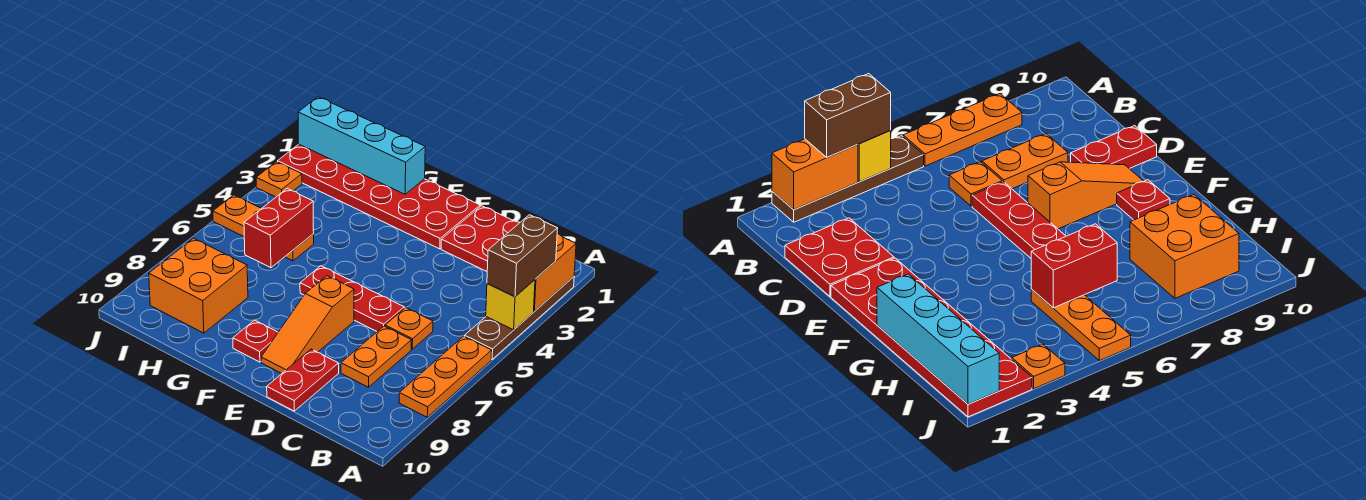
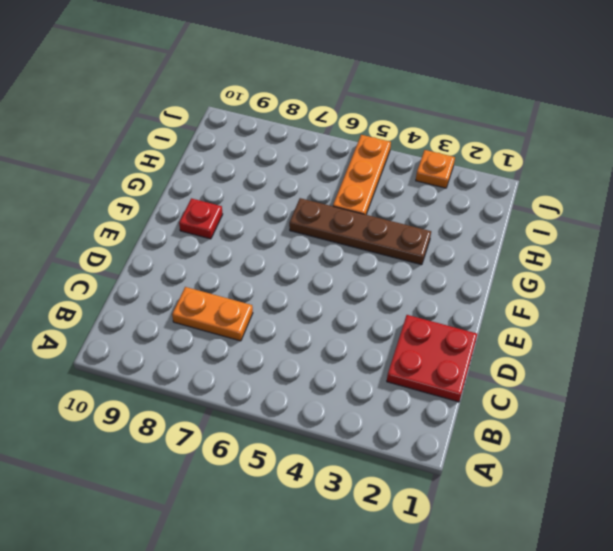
brown 1x4 plate [289,198,431,265] -> brown 1x4 plate moved to [465,277,574,359]
none -> orange 1x3 plate [399,336,492,417]
none -> orange 1x1 plate [385,308,433,349]
none -> red 1x3 plate [300,266,404,332]

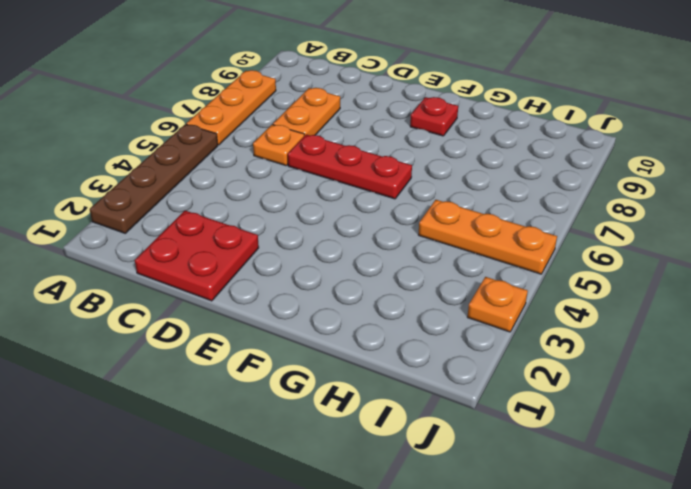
none -> red 1x2 plate [267,349,339,411]
none -> red 2x6 plate [278,144,480,249]
none -> orange 1x3 slope [261,276,354,373]

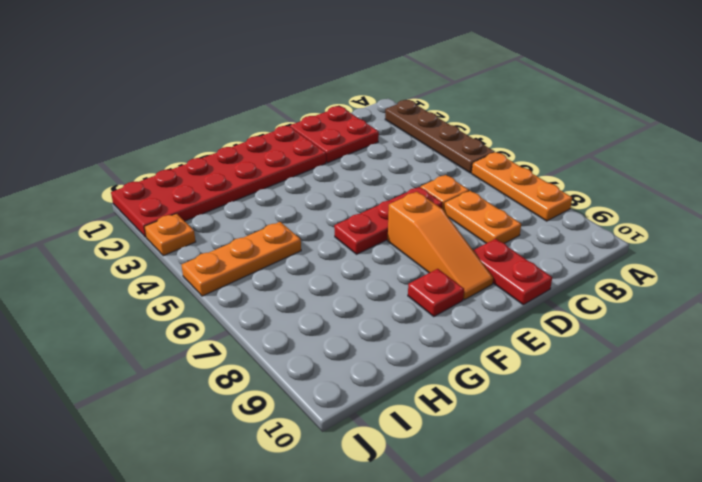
none -> orange 2x2 brick [149,238,248,333]
none -> orange 1x2 brick [534,234,576,311]
none -> yellow 1x1 brick [486,280,535,330]

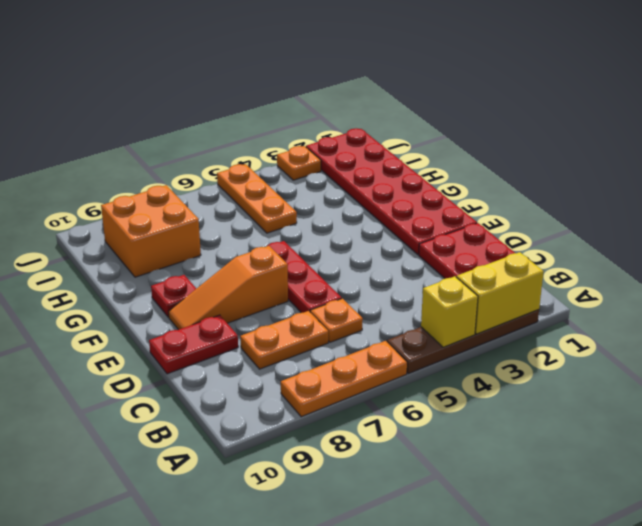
yellow 1x2 brick [457,252,544,334] -> orange 1x2 brick [534,234,576,311]
none -> cyan 1x4 brick [298,97,425,194]
none -> red 1x2 brick [244,189,314,268]
none -> brown 1x2 brick [487,215,558,297]

